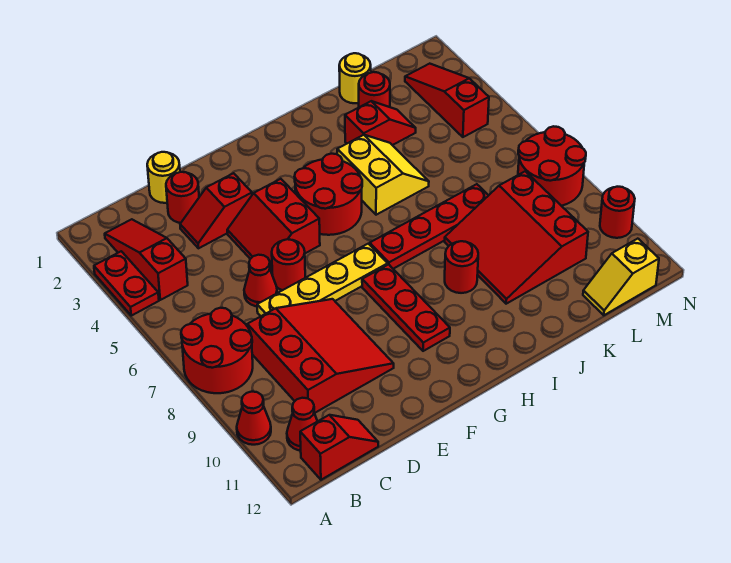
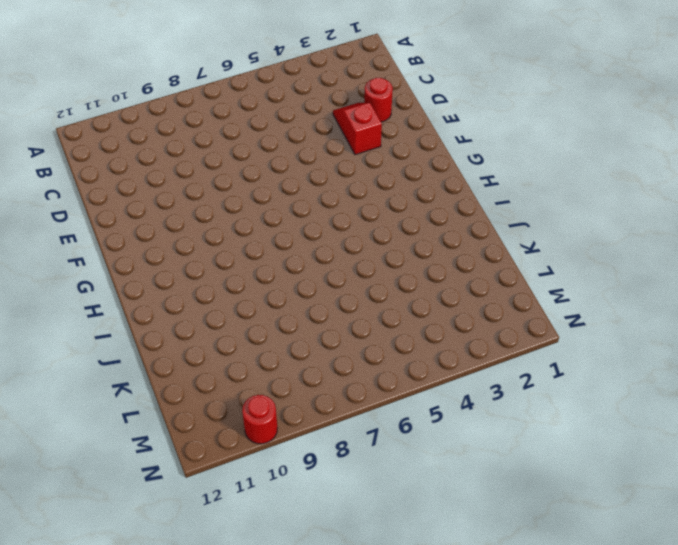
none -> red 1x2 plate [94,251,159,316]
none -> red 2x2 round brick [181,308,253,393]
none -> red 1x1 cone [237,392,271,445]

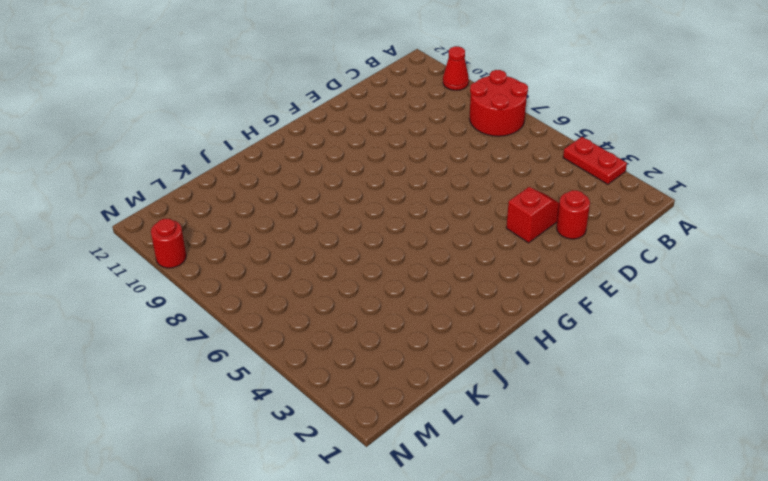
none -> red 1x3 slope [105,219,188,300]
none -> red 1x1 cone [287,398,317,451]
none -> red 1x2 slope [300,415,378,480]

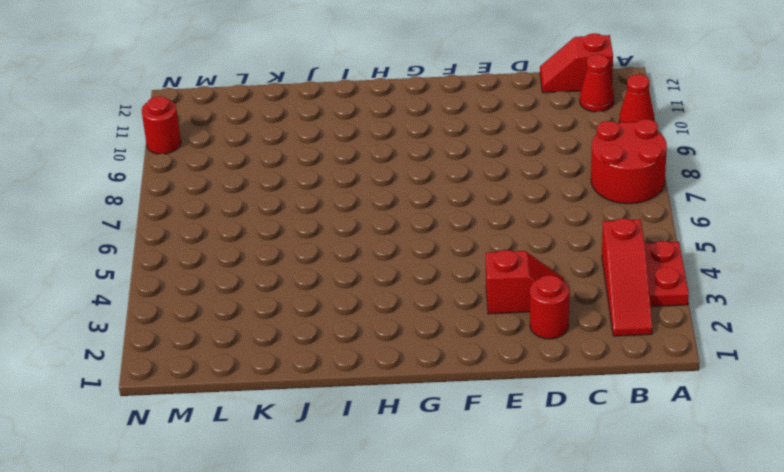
none -> red 3x3 slope [247,299,394,413]
none -> yellow 1x1 round brick [147,152,180,203]
none -> red 1x1 cone [244,255,277,306]

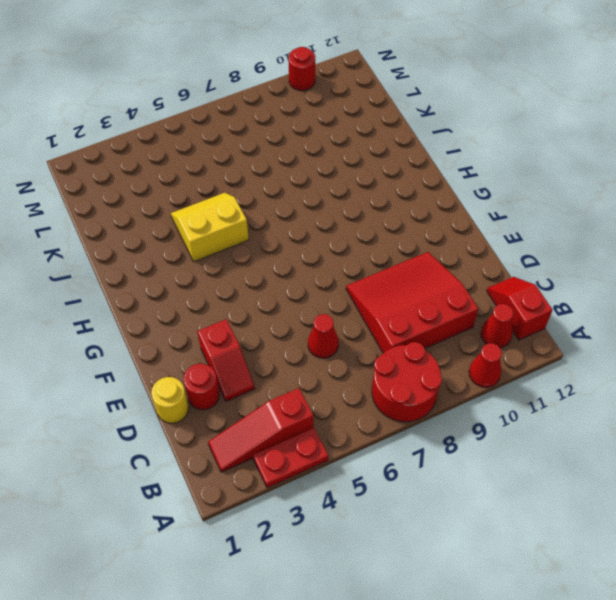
none -> yellow 1x4 plate [257,244,388,316]
none -> red 2x2 slope [227,179,320,272]
none -> red 1x1 round brick [272,239,305,290]

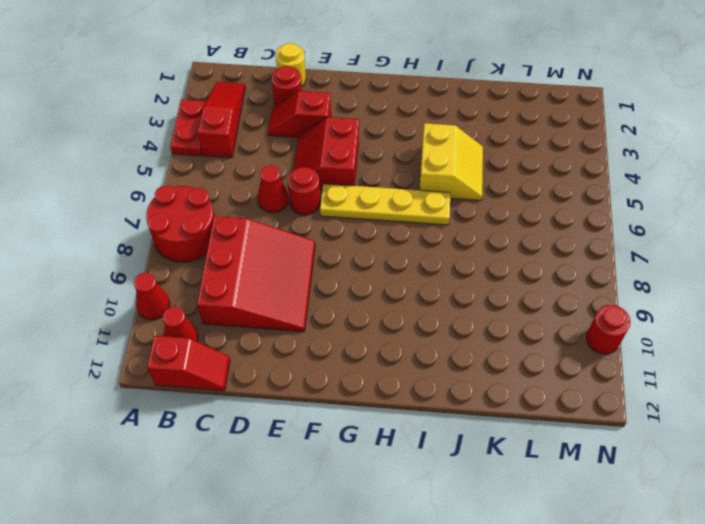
yellow 1x4 plate [320,184,450,225] -> yellow 1x4 plate moved to [257,244,388,316]
none -> red 2x2 round brick [295,154,362,235]
none -> red 1x3 plate [362,264,450,351]
none -> red 1x4 plate [370,184,489,269]

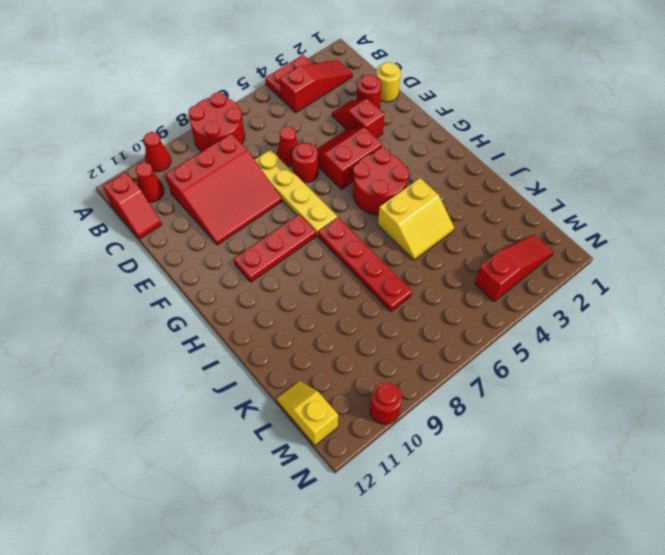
none -> red 1x1 round brick [445,241,478,293]
none -> red 1x2 slope [345,101,416,145]
none -> red 3x3 slope [445,171,588,304]

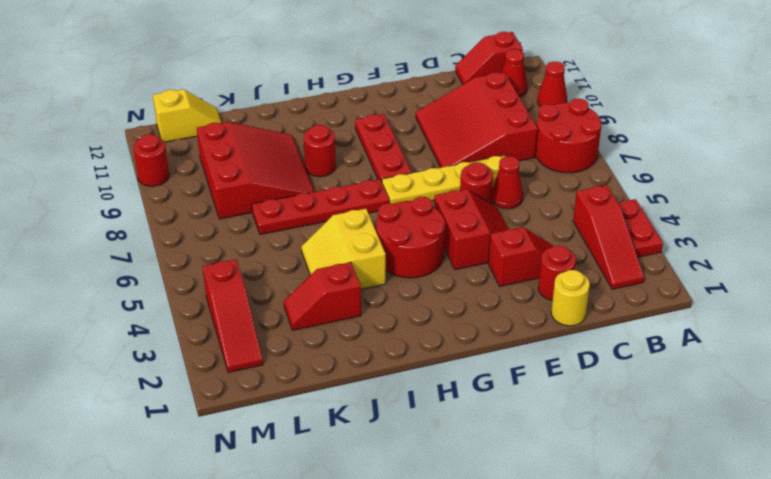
none -> yellow 1x1 round brick [339,53,371,103]
none -> red 1x1 round brick [359,72,390,107]
none -> red 2x2 round brick [518,126,586,206]

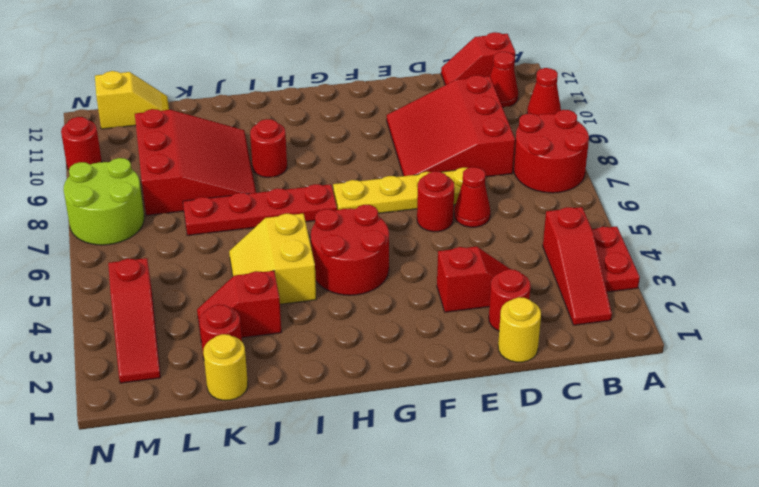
lime 2x2 round brick [63,158,144,245] -> red 2x2 round brick [518,126,586,206]
none -> red 2x2 slope [227,179,320,272]
none -> red 1x3 plate [362,264,450,351]

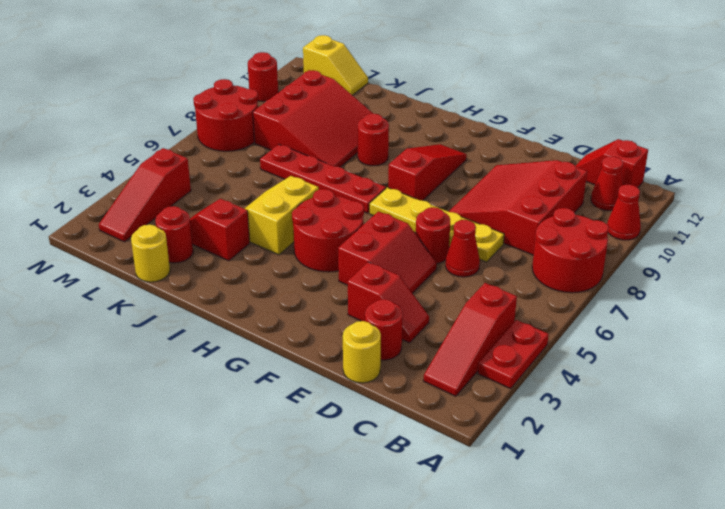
red 1x3 slope [388,144,467,200] -> red 1x3 plate [362,264,450,351]

